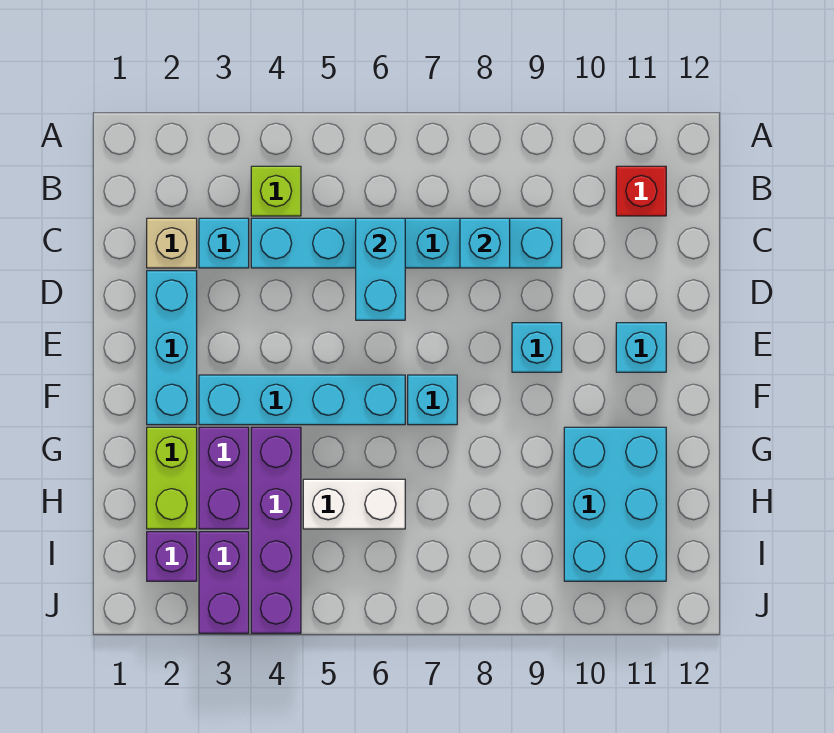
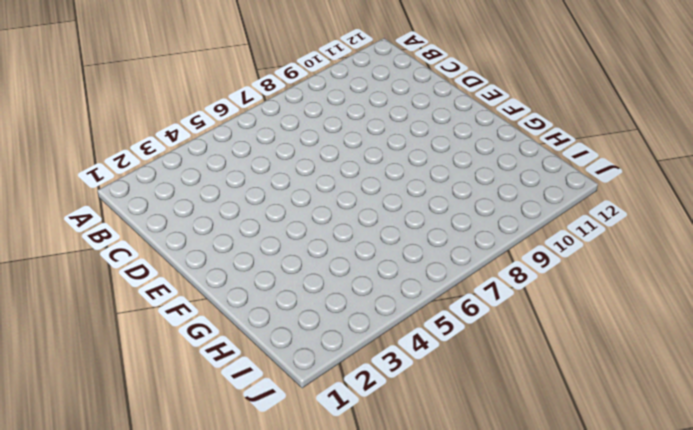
none -> lime 1x1 brick [251,166,301,216]
none -> red 1x1 brick [616,166,666,216]
none -> tan 1x1 brick [147,218,197,268]

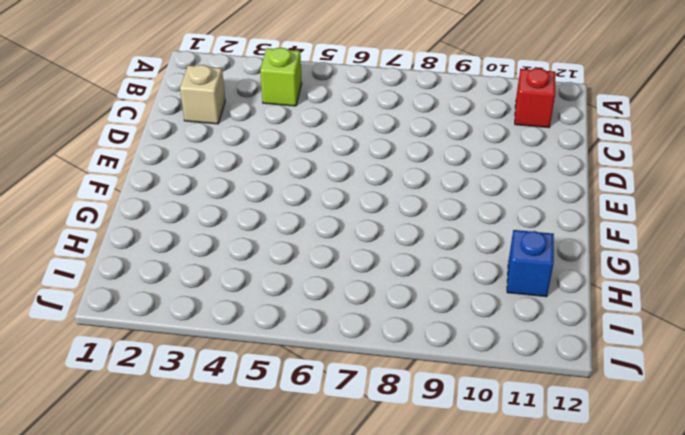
blue 1x1 brick [507,230,554,297] -> cyan 2x3 brick [564,427,666,581]
none -> cyan 1x1 brick [199,218,249,268]
none -> cyan 1x6 brick [251,218,562,268]
none -> cyan 1x3 brick [147,271,197,425]

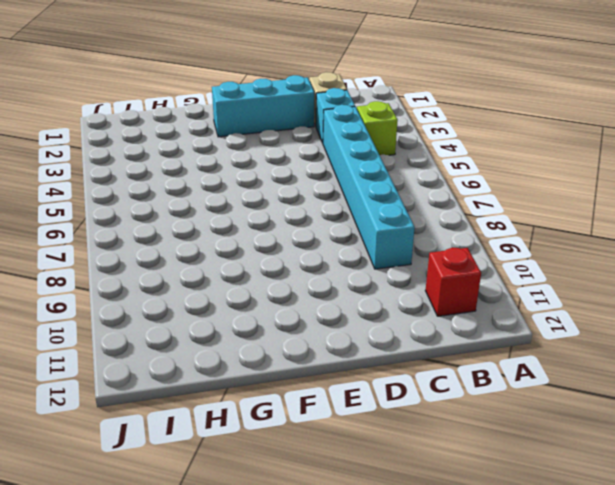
none -> cyan 1x1 brick [512,323,562,372]
none -> cyan 1x1 brick [616,323,666,372]
none -> cyan 1x4 brick [199,375,405,425]

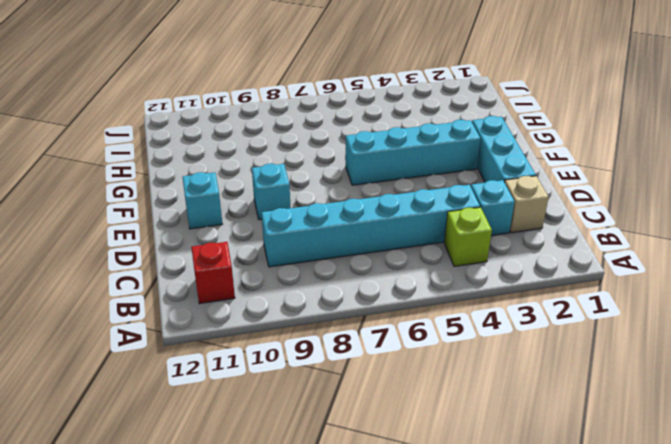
none -> cyan 1x1 brick [408,375,457,425]
none -> lime 1x2 brick [147,427,197,529]
none -> purple 1x2 brick [199,427,249,529]

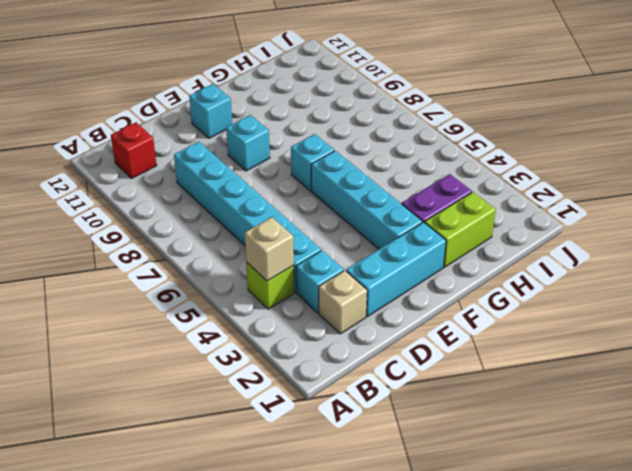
tan 1x1 brick [245,217,294,281] -> none
none -> purple 1x4 brick [251,427,301,633]
none -> cyan 2x3 brick [564,427,666,581]
none -> white 1x2 brick [303,479,405,529]

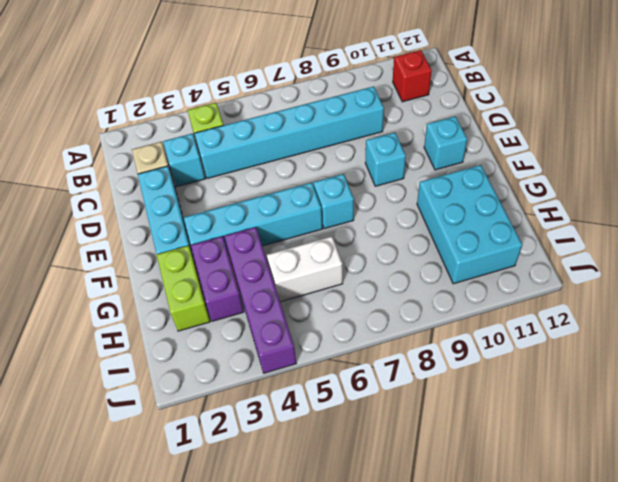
none -> purple 1x1 brick [147,532,197,581]
none -> purple 1x2 brick [199,532,249,633]
none -> cyan 1x2 brick [356,218,405,320]

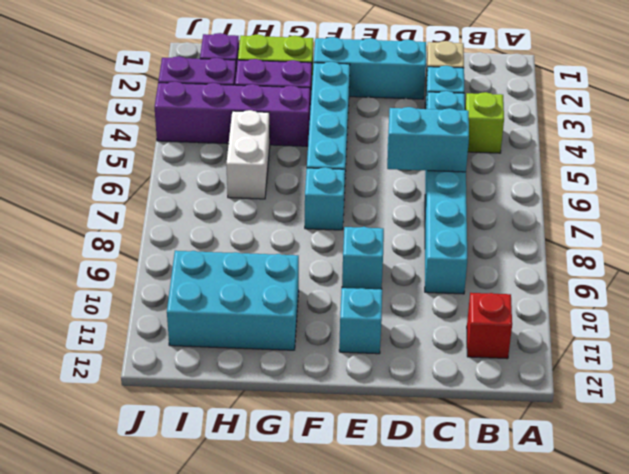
none -> cyan 1x1 brick [460,218,510,268]

